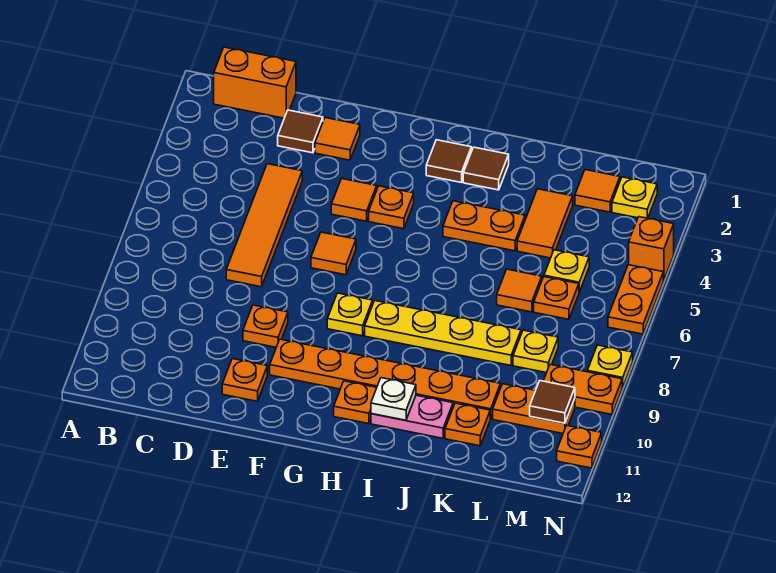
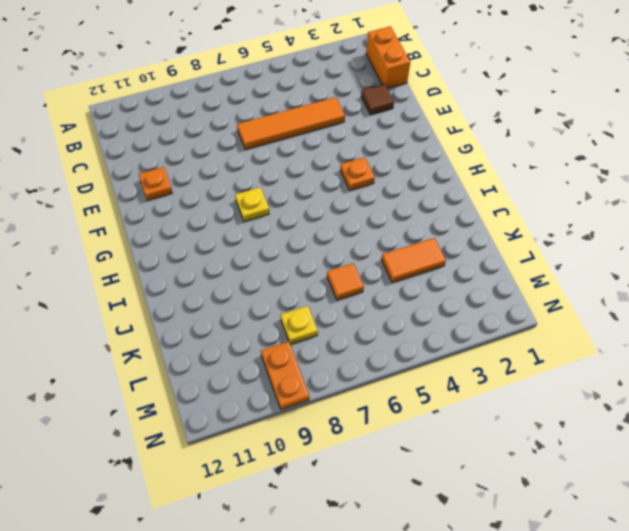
none -> orange 1x1 tile [315,118,360,160]
none -> orange 1x1 plate [243,305,288,347]
none -> orange 1x1 tile [331,179,377,221]
none -> orange 1x1 tile [311,232,356,275]

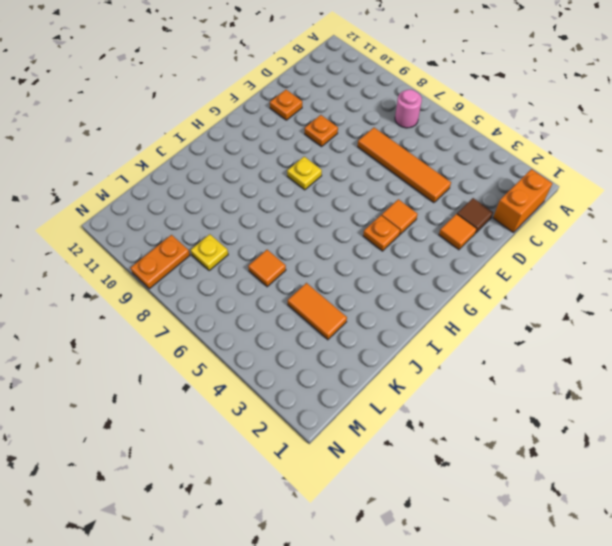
pink 1x1 round brick [395,90,422,128] -> none
none -> orange 1x1 tile [311,232,356,275]
none -> orange 1x6 plate [270,339,501,419]
none -> brown 1x1 tile [426,140,471,183]
none -> yellow 1x4 plate [365,301,521,365]

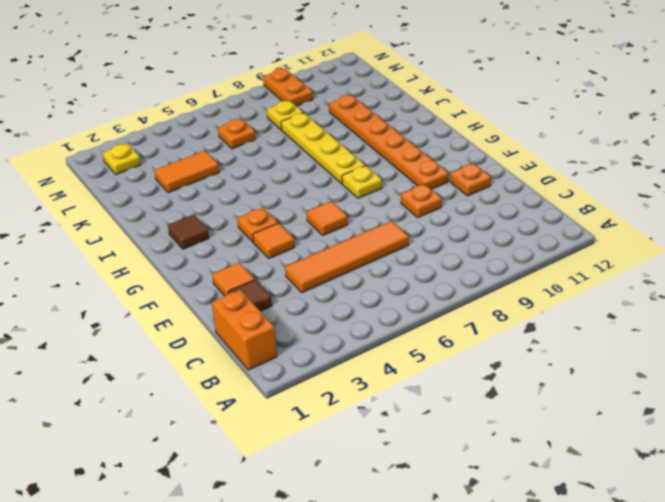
none -> orange 1x1 plate [334,381,377,424]
none -> brown 1x1 tile [463,147,509,190]
none -> orange 1x2 plate [443,201,525,251]
none -> pink 1x2 plate [371,395,453,438]

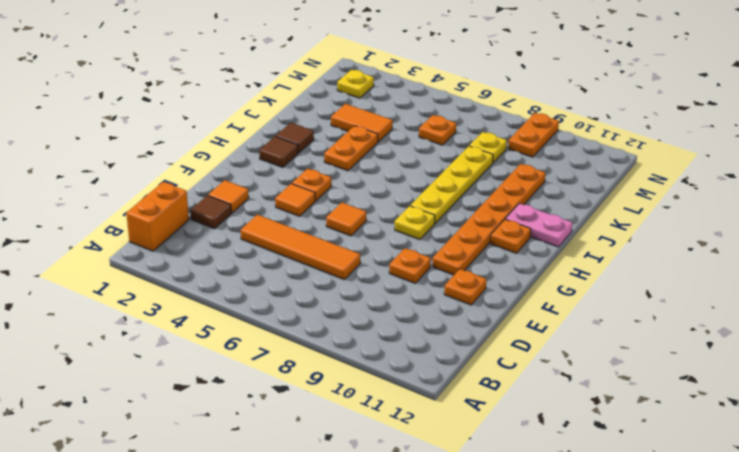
pink 1x2 plate [505,203,572,247] -> pink 1x2 plate turned to [371,395,453,438]
none -> orange 1x1 tile [497,269,542,312]
none -> orange 1x1 plate [445,403,490,446]
none -> orange 1x1 tile [575,170,620,212]
none -> yellow 1x1 plate [544,250,589,292]

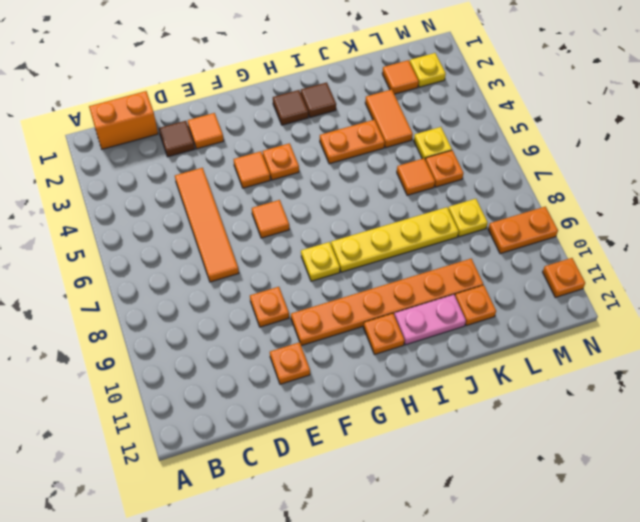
none -> orange 1x2 plate [493,384,575,434]
none -> orange 1x1 brick [629,217,674,281]
none -> orange 1x2 plate [608,265,663,334]
none -> yellow 1x1 plate [587,345,633,388]

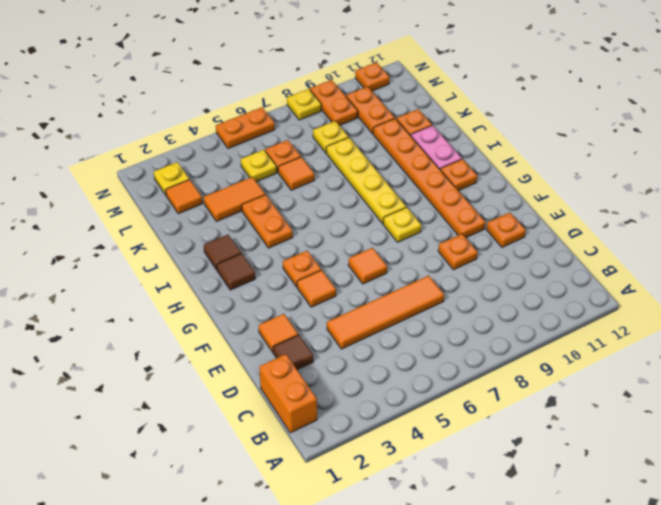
none -> orange 1x1 brick [629,217,674,281]
none -> white 1x1 plate [371,378,416,420]
none -> brown 1x1 tile [530,381,575,423]

